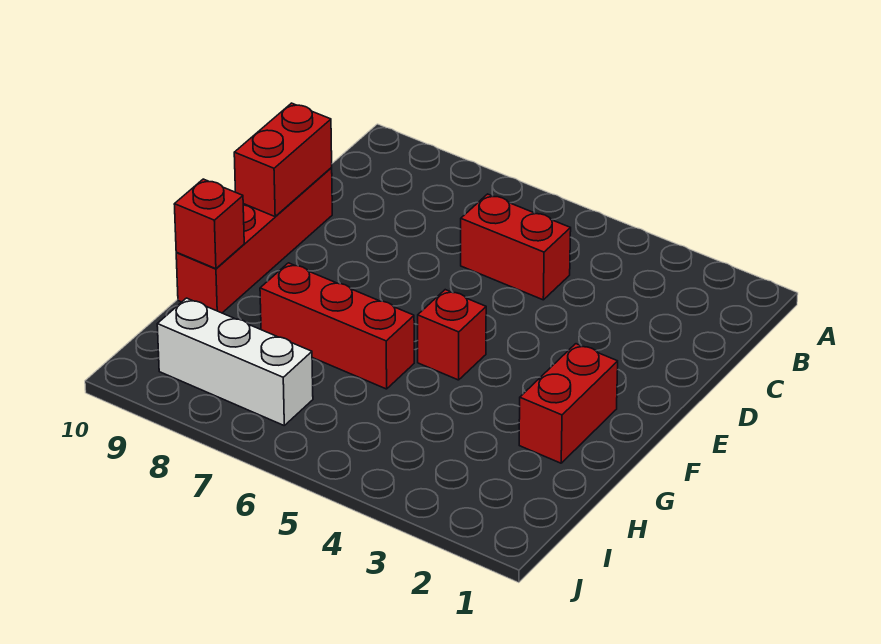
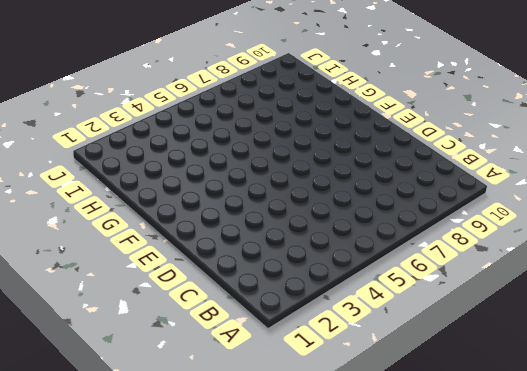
none -> red 1x2 brick [461,194,571,300]
none -> red 1x4 brick [176,168,332,313]

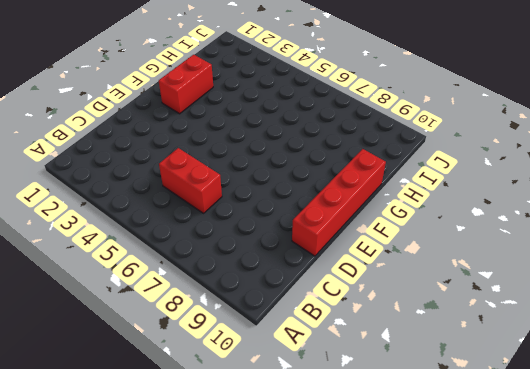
none -> red 1x1 brick [418,290,486,380]
none -> red 1x3 brick [260,263,414,389]

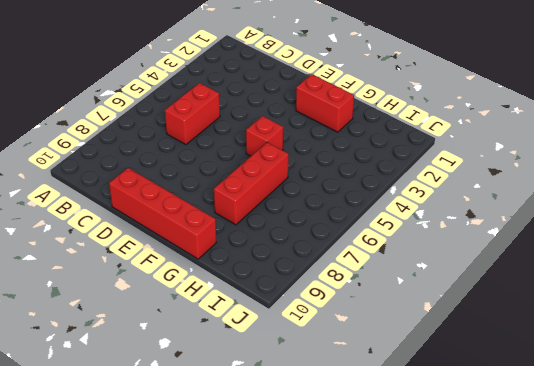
none -> white 1x3 brick [157,298,313,425]
none -> red 1x2 brick [234,103,332,217]

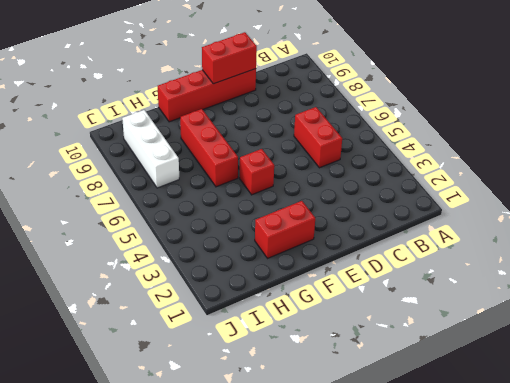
none -> red 1x1 brick [174,179,244,269]

